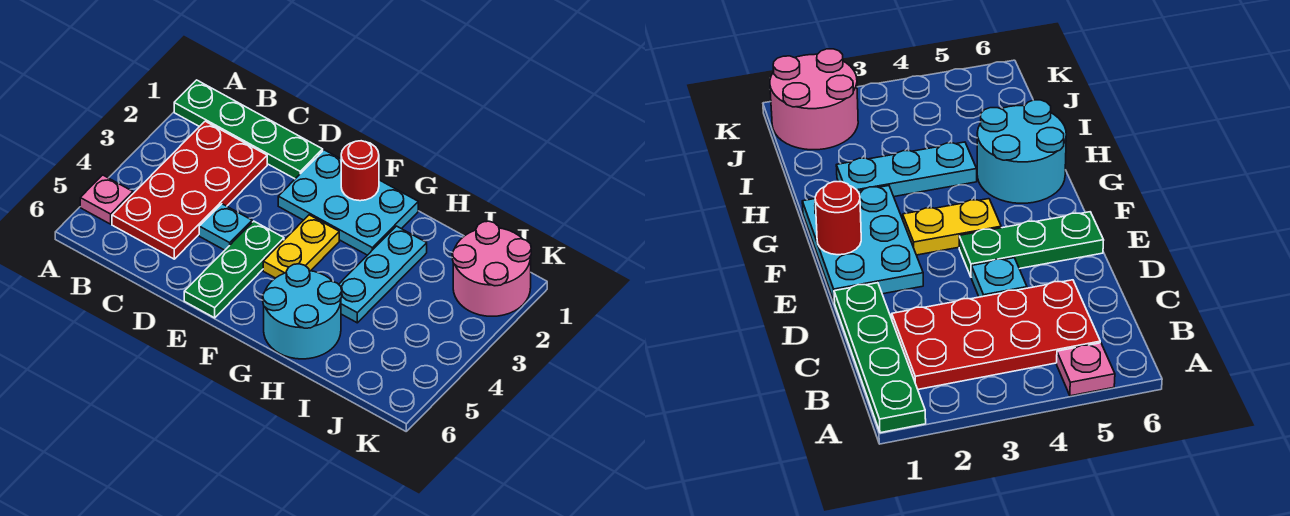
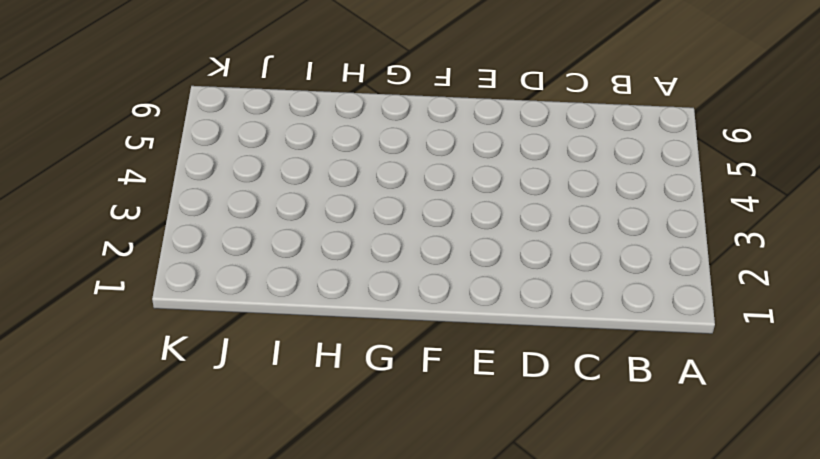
none -> green 1x4 plate [174,80,323,179]
none -> pink 1x1 plate [80,175,133,224]

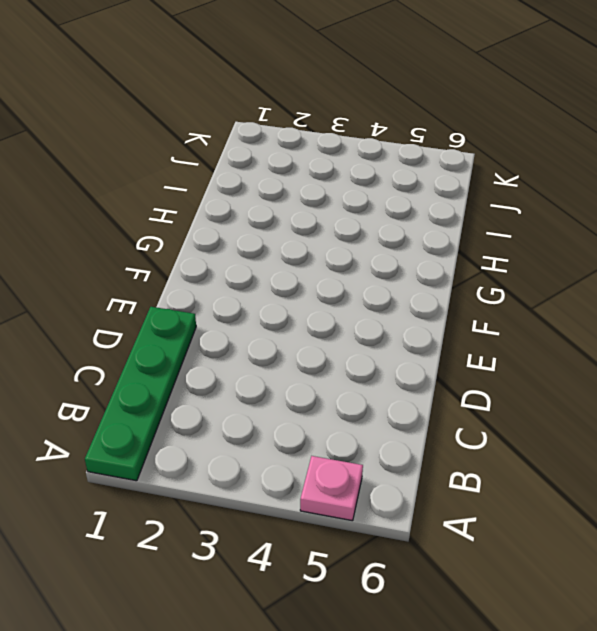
none -> red 2x4 plate [112,121,267,259]
none -> cyan 1x1 plate [199,204,252,250]

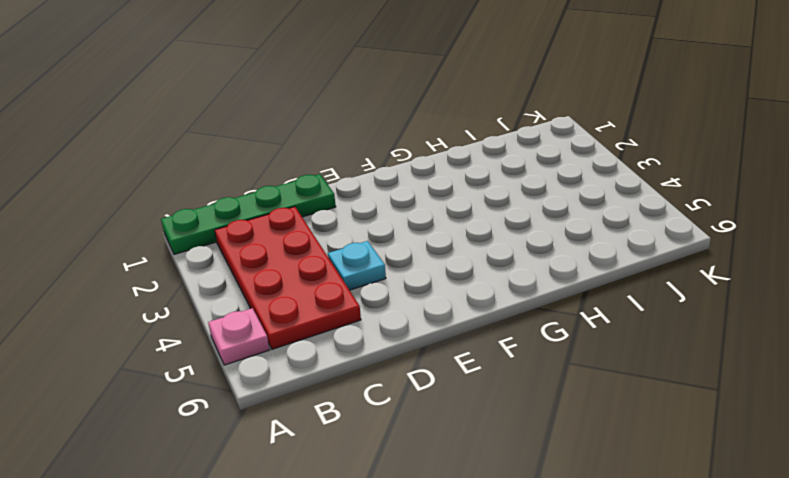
none -> cyan 2x3 plate [278,150,418,255]
none -> green 1x3 plate [184,221,284,318]

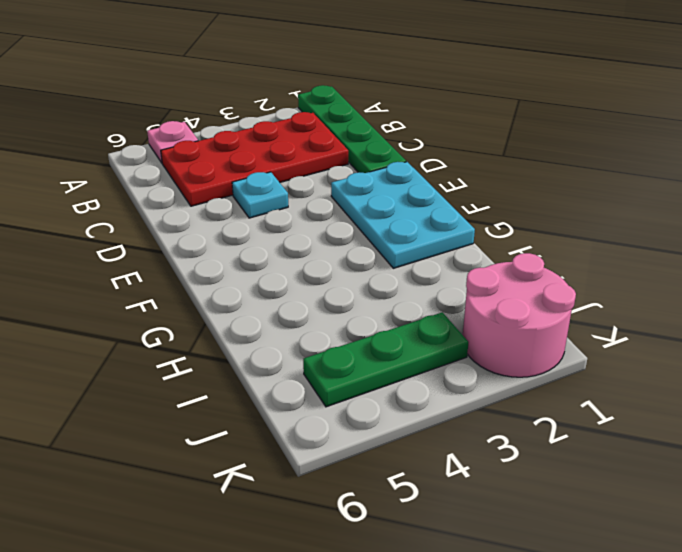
green 1x3 plate [303,312,468,407] -> green 1x3 plate moved to [184,221,284,318]
none -> yellow 1x2 plate [263,215,339,278]
none -> cyan 2x2 round brick [263,264,342,359]

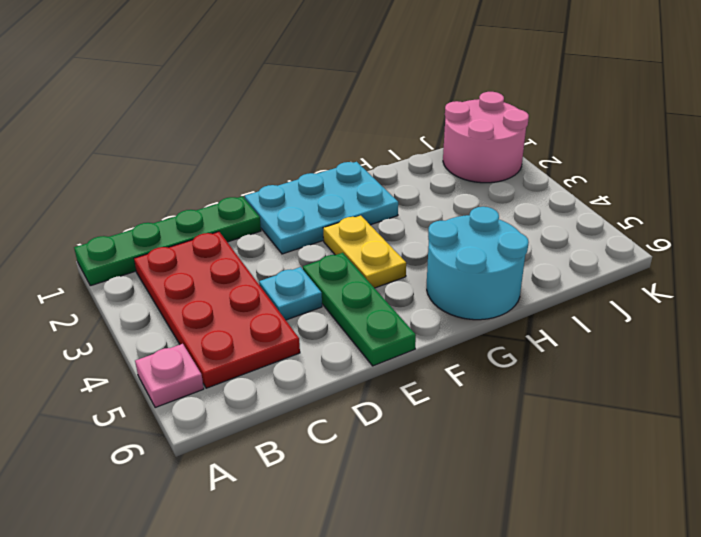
none -> cyan 1x3 plate [339,226,427,323]
none -> red 1x1 round brick [341,141,379,201]

